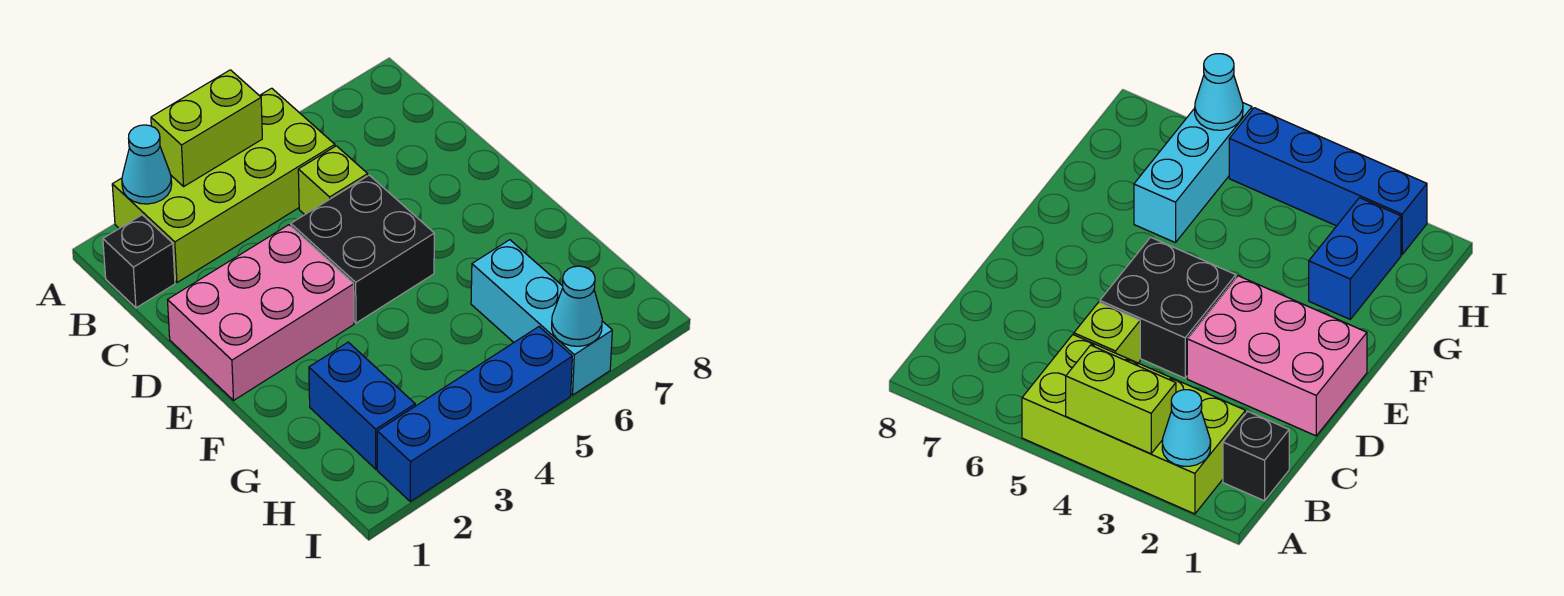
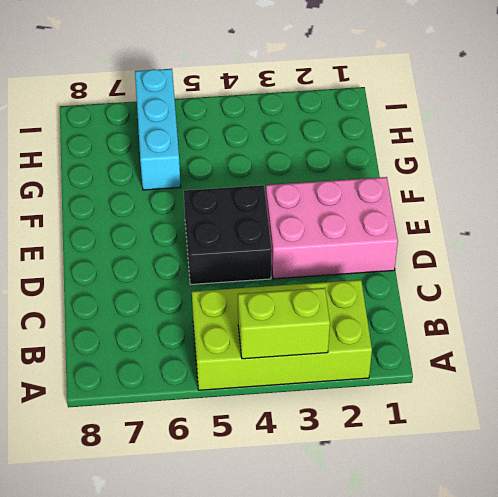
none -> black 1x1 brick [103,215,175,308]
none -> lime 1x1 brick [298,146,368,215]

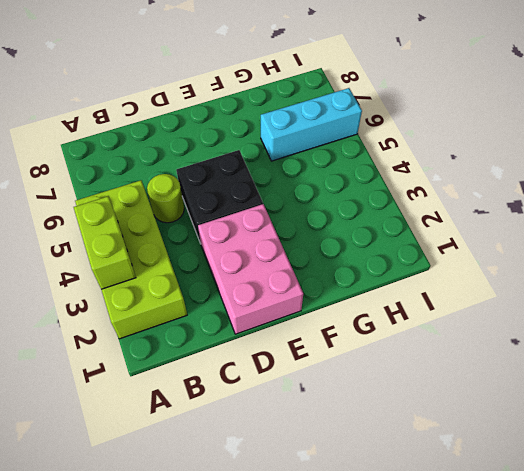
lime 1x1 round brick [147,174,184,223] -> lime 1x1 brick [298,146,368,215]
none -> black 1x1 brick [103,215,175,308]
none -> blue 1x2 brick [309,342,415,469]

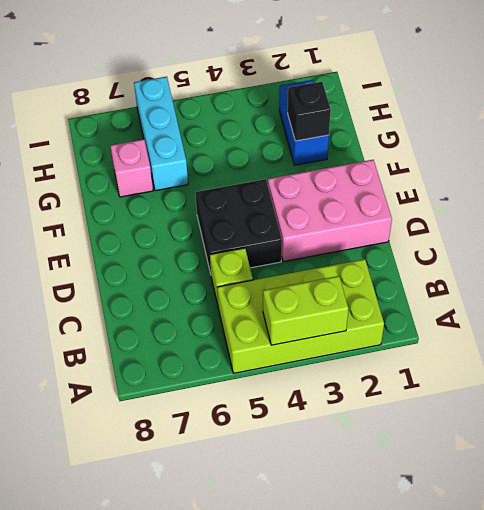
black 1x1 brick [288,82,331,141] -> black 1x1 brick moved to [103,215,175,308]
pink 1x1 brick [110,139,153,197] -> none
none -> blue 1x4 brick [377,327,572,502]
none -> cyan 1x1 cone [122,125,172,204]

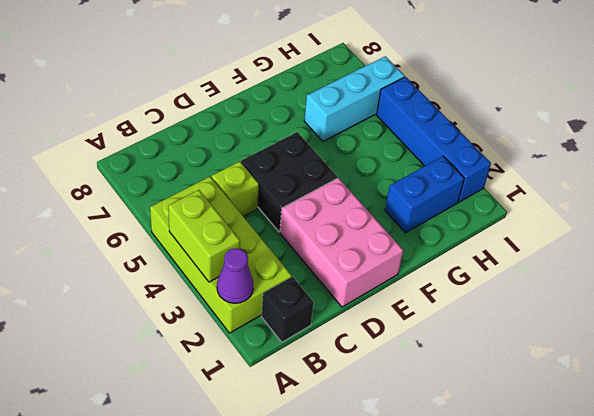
purple 1x1 cone [217,248,254,303] -> cyan 1x1 cone [122,125,172,204]
none -> cyan 1x1 cone [552,266,602,346]

